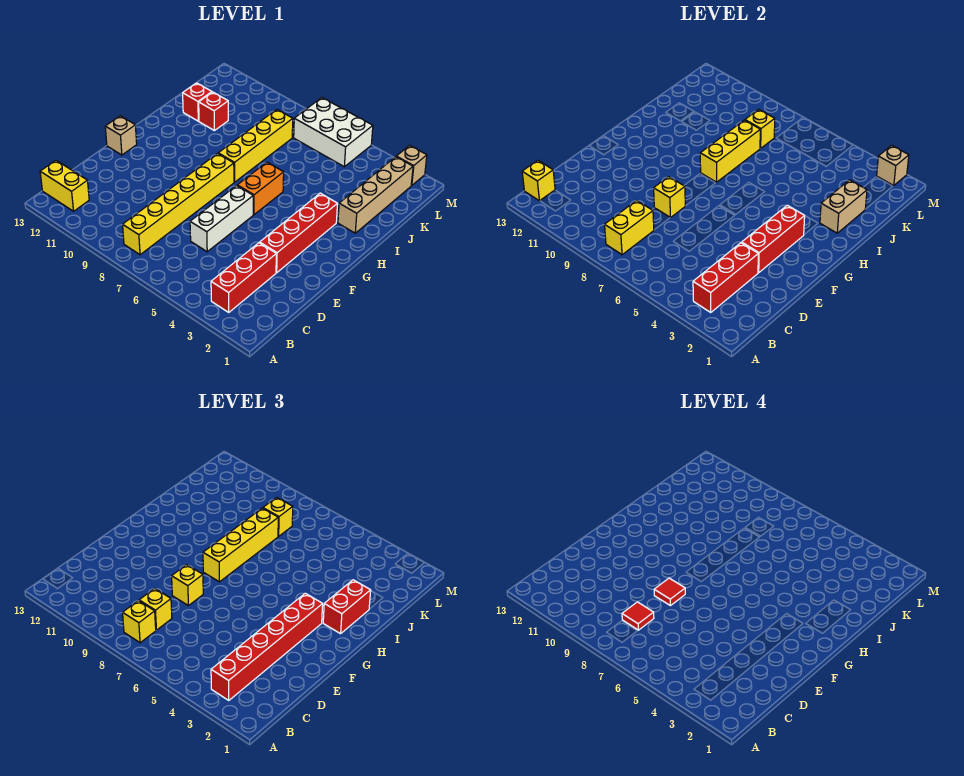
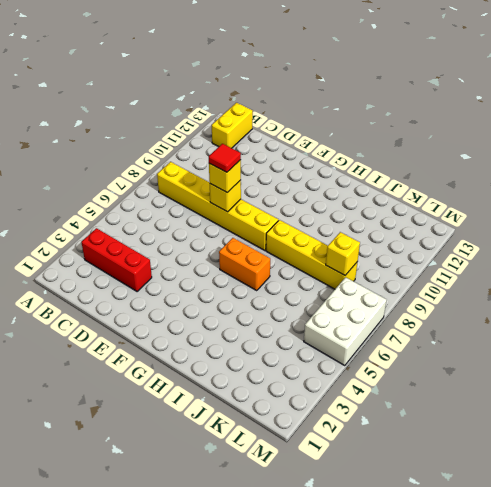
none -> white 1x3 brick [190,186,253,252]
none -> red 1x4 brick [260,193,337,273]
none -> tan 1x1 brick [105,116,137,155]
none -> tan 1x4 brick [338,157,413,233]

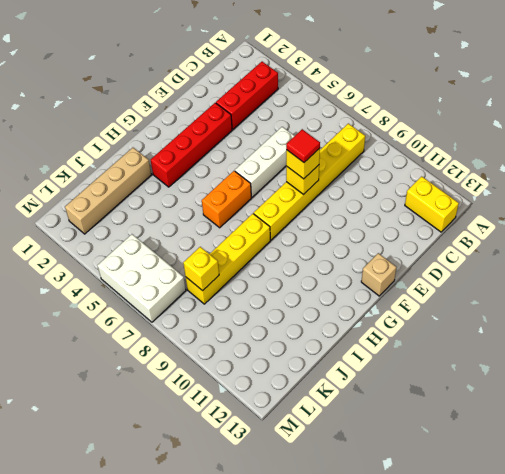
none -> red 1x1 brick [199,92,228,131]
none -> red 1x1 brick [183,83,212,121]
none -> tan 1x1 brick [396,145,427,186]
none -> red 1x3 brick [693,243,758,312]

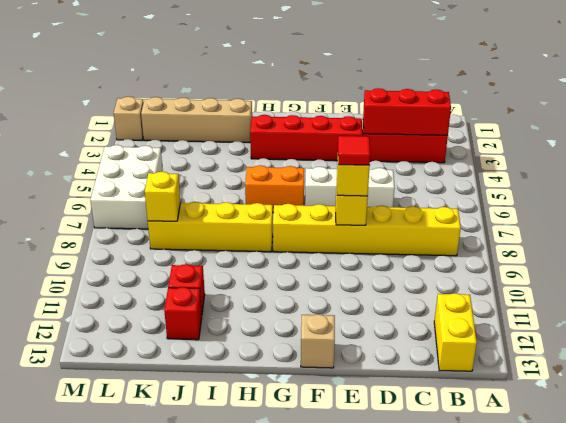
none -> yellow 1x2 brick [605,200,654,255]
none -> yellow 1x1 brick [522,160,555,201]
none -> red 1x3 brick [742,205,805,273]
none -> yellow 1x3 brick [700,120,760,182]

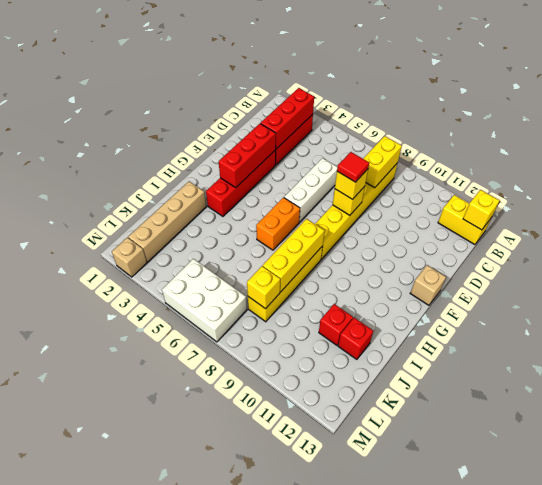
none -> tan 1x2 brick [820,180,867,233]
none -> tan 1x1 brick [877,145,909,186]
none -> red 1x6 brick [211,593,323,700]
none -> yellow 1x1 brick [123,601,156,643]

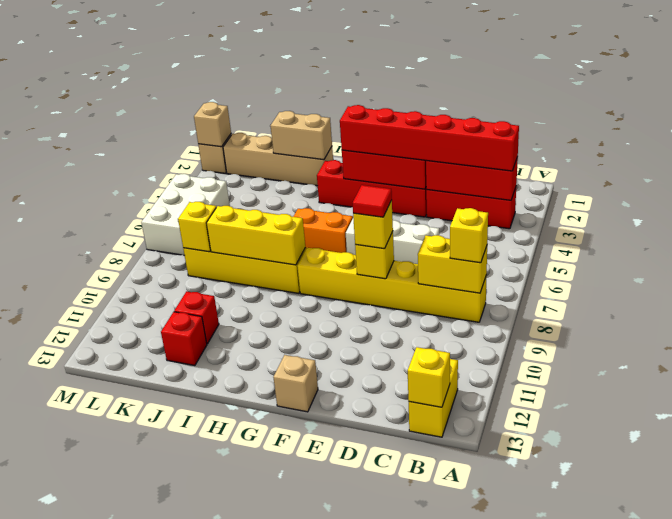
none -> yellow 1x1 brick [139,588,172,630]
none -> yellow 1x4 brick [203,508,278,582]
none -> red 1x2 brick [323,580,371,634]
none -> yellow 1x1 brick [263,497,293,536]

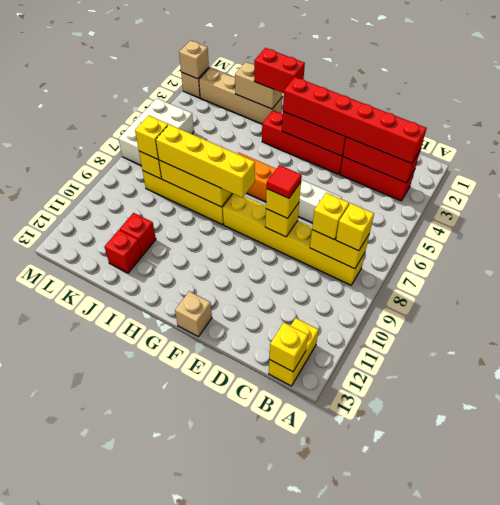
none -> red 1x1 tile [622,602,654,630]

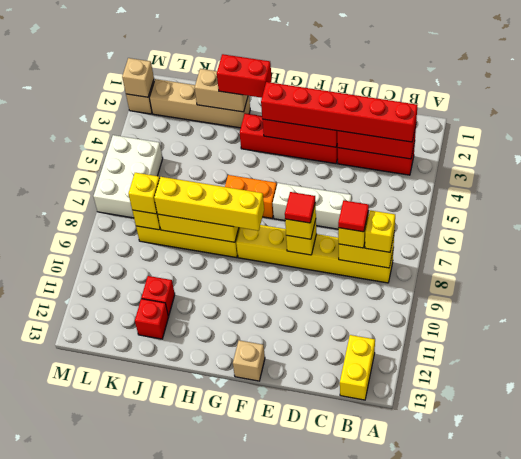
none -> yellow 1x1 brick [522,160,555,201]

